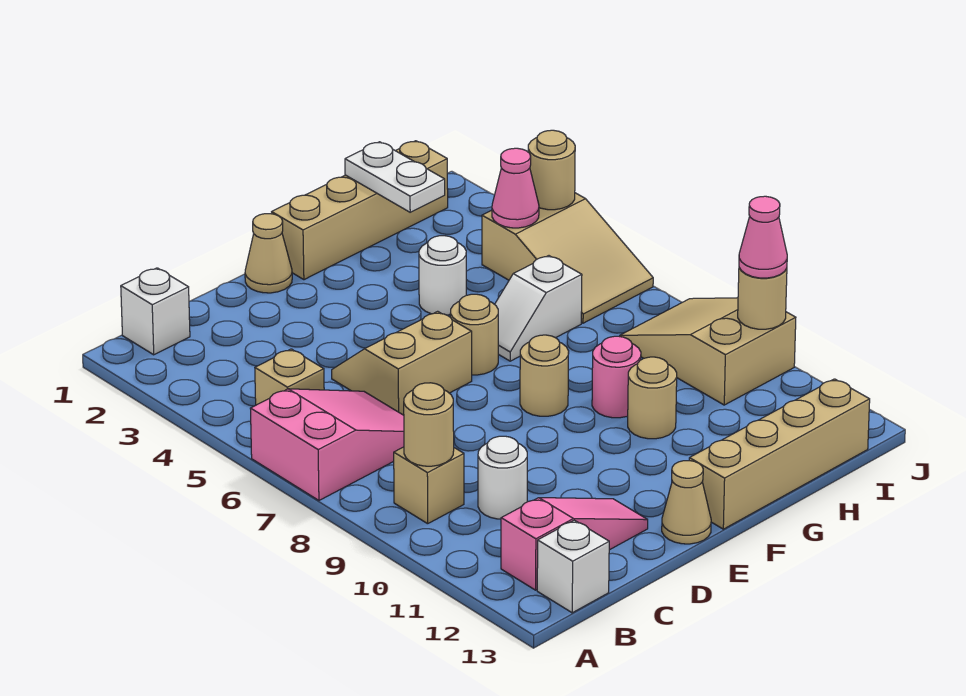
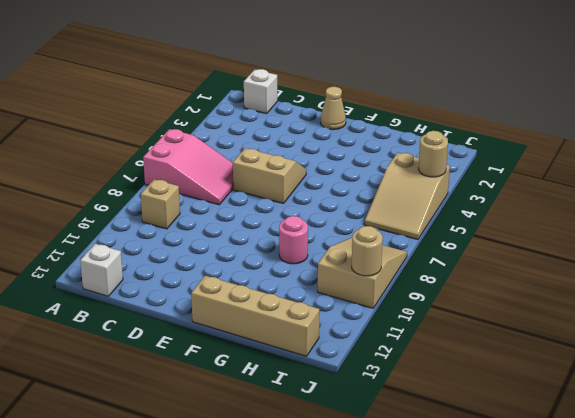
none -> tan 1x1 brick [255,349,324,405]
none -> pink 1x3 slope [501,498,648,590]
none -> white 1x1 round brick [478,436,527,519]

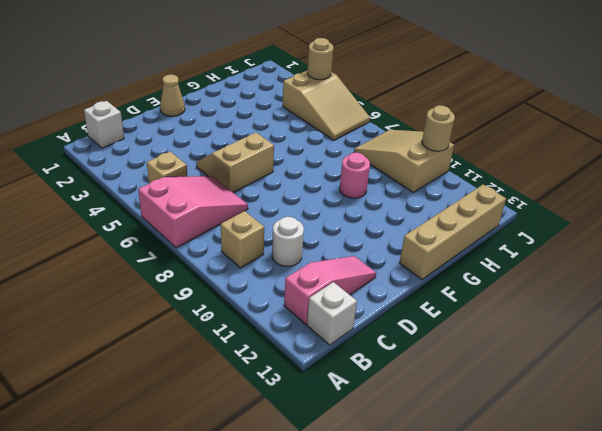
none -> tan 1x1 cone [662,461,711,544]
none -> tan 1x4 brick [272,141,448,280]
none -> tan 1x1 round brick [450,294,498,375]

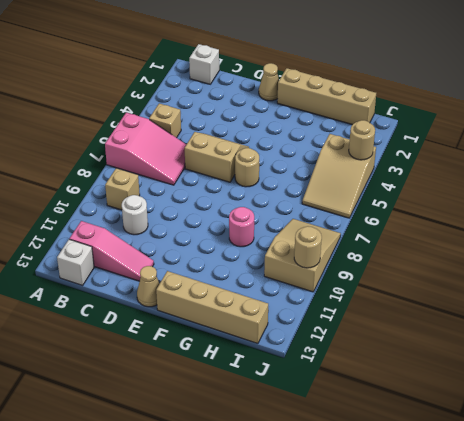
none -> tan 1x1 round brick [520,335,569,416]
none -> white 1x1 round brick [419,236,466,315]
none -> white 1x2 slope [495,256,582,361]

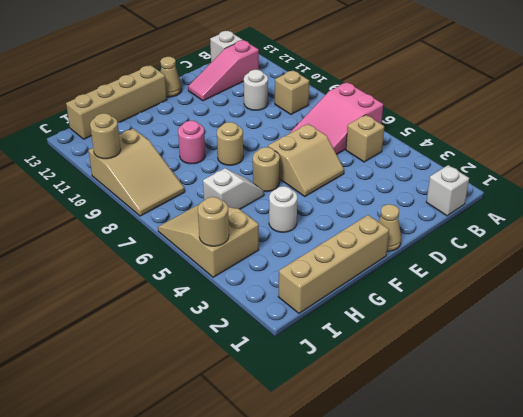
none -> tan 1x1 round brick [628,357,677,439]
none -> tan 1x1 round brick [404,383,454,466]
none -> white 1x2 plate [345,142,445,212]

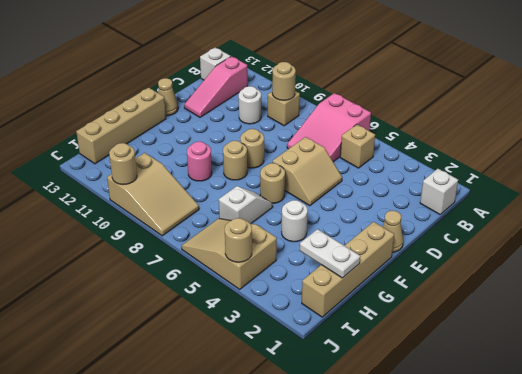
tan 1x1 round brick [240,129,264,168] -> tan 1x1 round brick moved to [628,357,677,439]
none -> pink 1x1 cone [492,148,539,228]
none -> pink 1x1 cone [739,196,787,278]

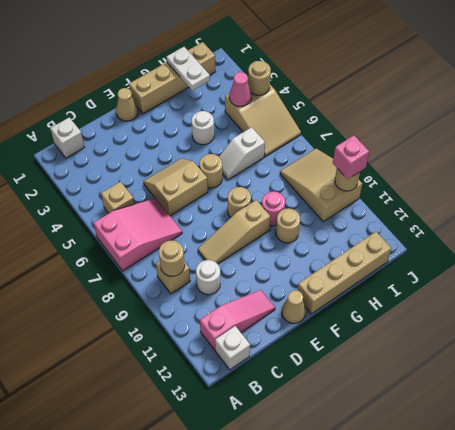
tan 1x3 slope [198,200,270,264] -> none
pink 1x1 brick [333,135,369,179] -> pink 1x1 cone [739,196,787,278]

